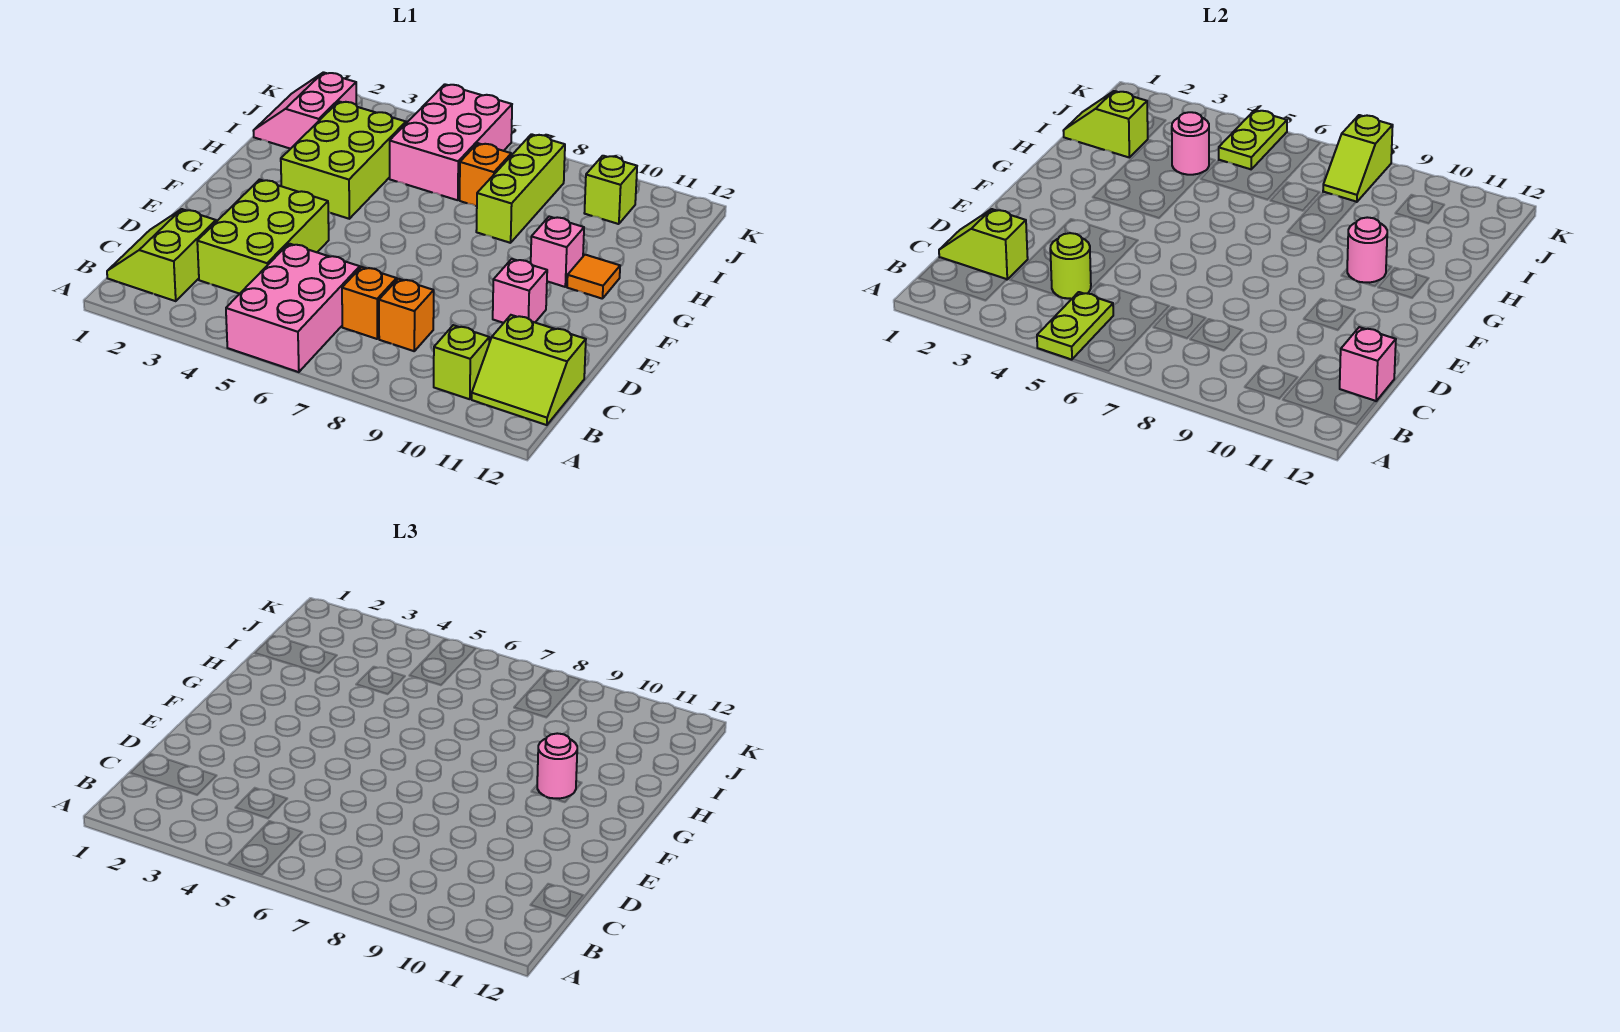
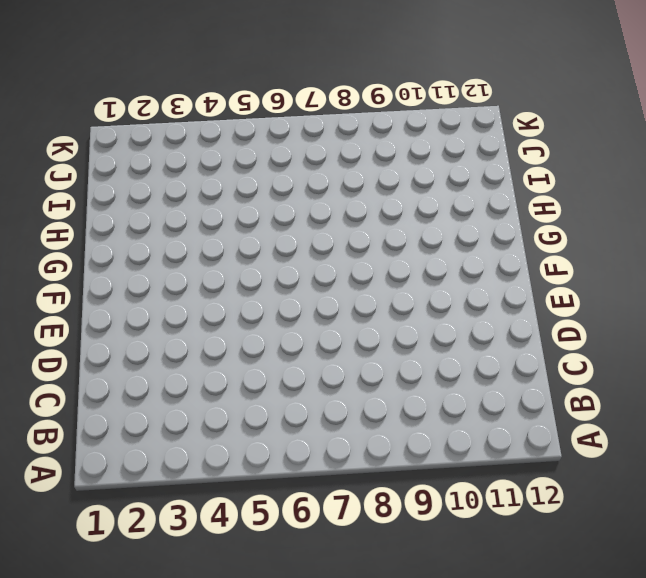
none -> pink 2x3 brick [226,244,360,372]
none -> lime 2x2 slope [107,209,216,301]
none -> lime 1x1 brick [434,325,489,399]

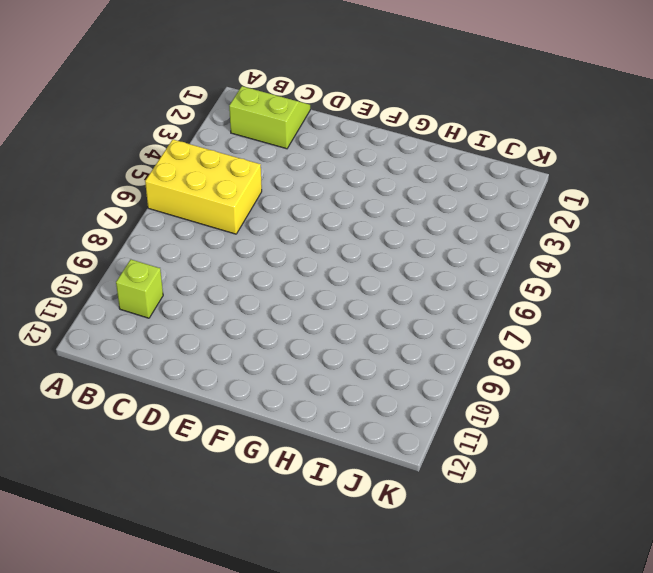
yellow 2x3 brick [145,140,262,234] -> pink 2x3 brick [226,244,360,372]
none -> lime 2x2 slope [472,315,586,425]
none -> lime 2x3 brick [197,180,329,294]
none -> orange 1x1 brick [342,267,397,339]

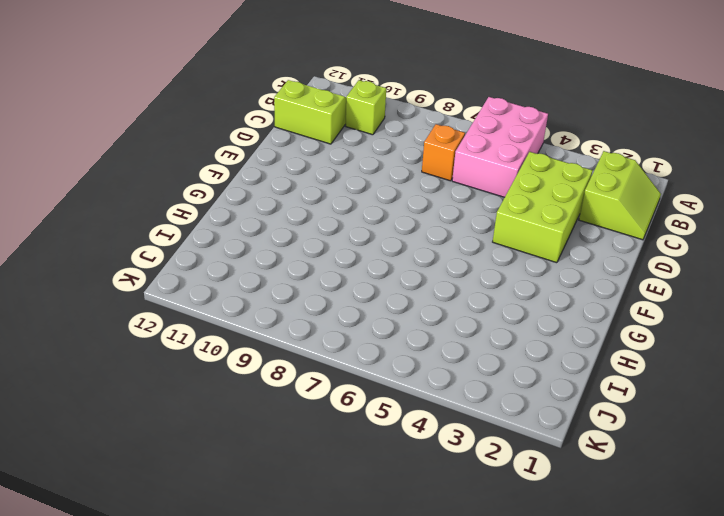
none -> orange 1x1 brick [379,279,434,351]
none -> pink 1x1 brick [493,259,547,323]
none -> lime 2x3 brick [281,102,406,219]

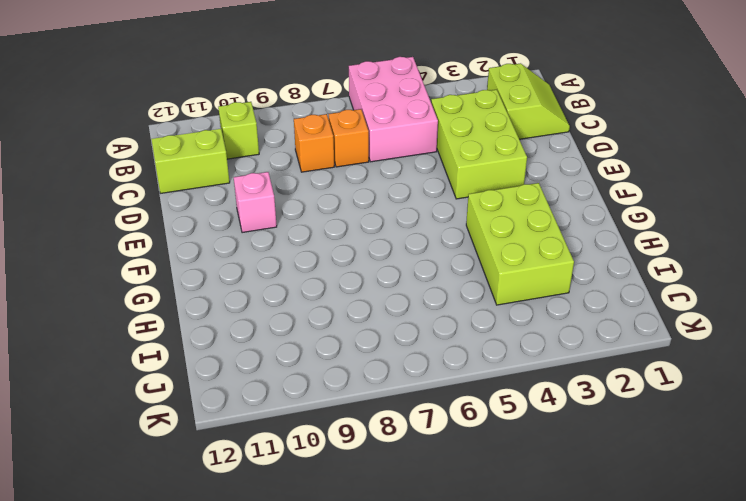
none -> pink 1x1 brick [531,217,584,287]
none -> orange 1x1 tile [567,255,620,299]
none -> lime 1x3 brick [476,134,565,243]

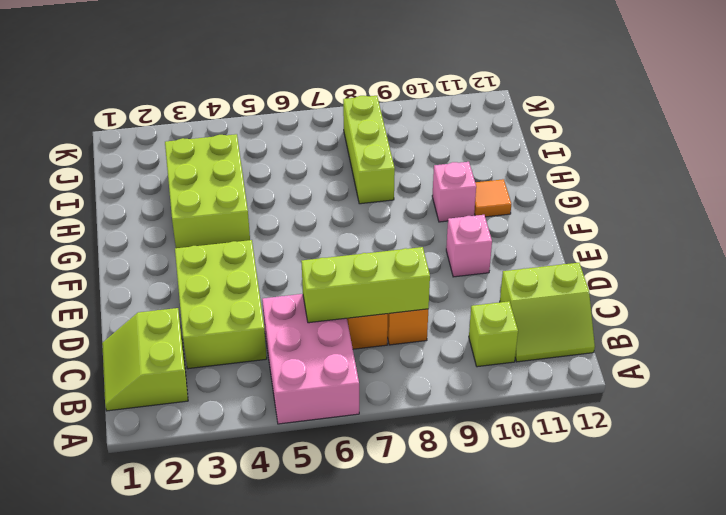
lime 1x3 brick [301,247,430,323] -> none
none -> pink 2x2 slope [253,72,356,149]
none -> pink 2x3 brick [390,84,512,200]
none -> orange 1x1 brick [460,143,511,206]

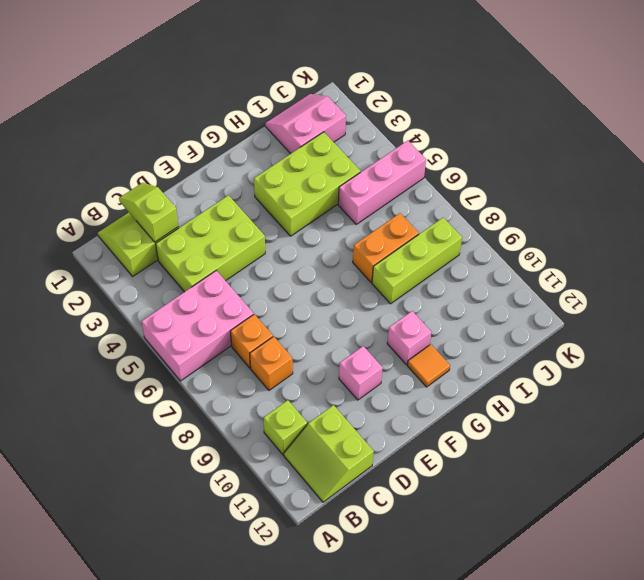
orange 1x2 brick [353,213,419,282] -> orange 1x1 brick [460,143,511,206]
pink 1x3 brick [338,141,426,224] -> pink 2x3 brick [390,84,512,200]
none -> lime 1x1 brick [585,156,637,224]
none -> lime 1x2 plate [1037,292,1113,360]
none -> lime 1x1 round brick [1050,233,1091,299]

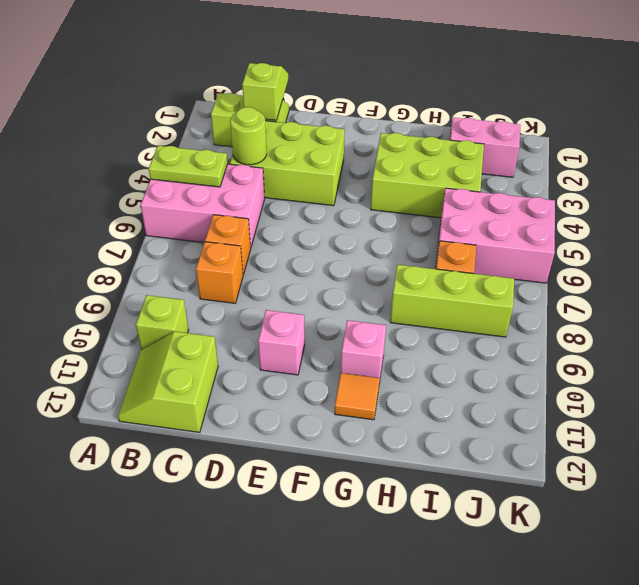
none -> lime 1x1 brick [585,156,637,224]
none -> pink 1x1 brick [1340,327,1396,401]
none -> pink 1x1 round brick [1347,217,1387,283]

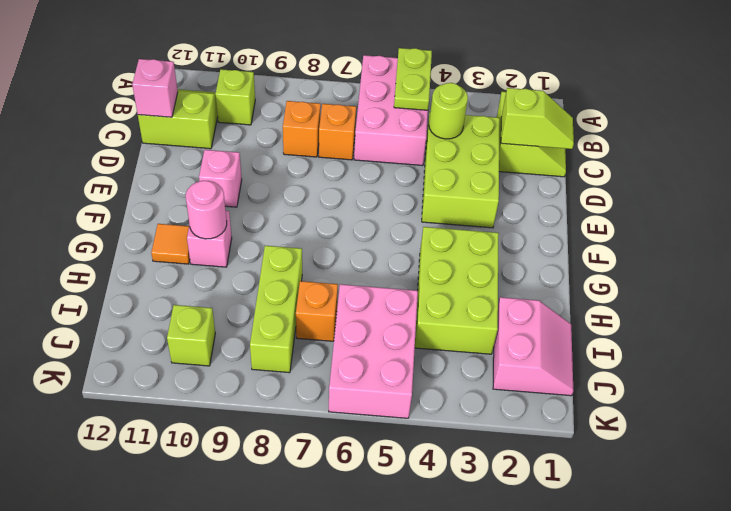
none -> lime 1x2 slope [1063,91,1148,157]
none -> pink 1x1 round brick [1172,112,1209,175]
none -> lime 1x2 plate [1219,110,1287,169]

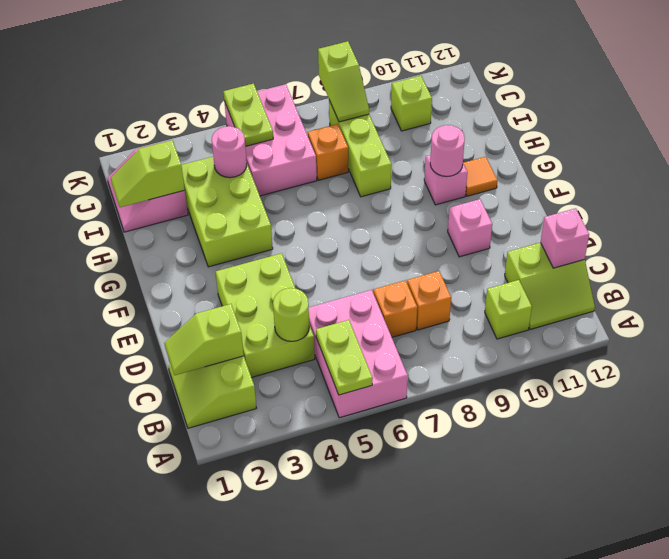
none -> pink 1x1 round brick [537,733,577,799]

